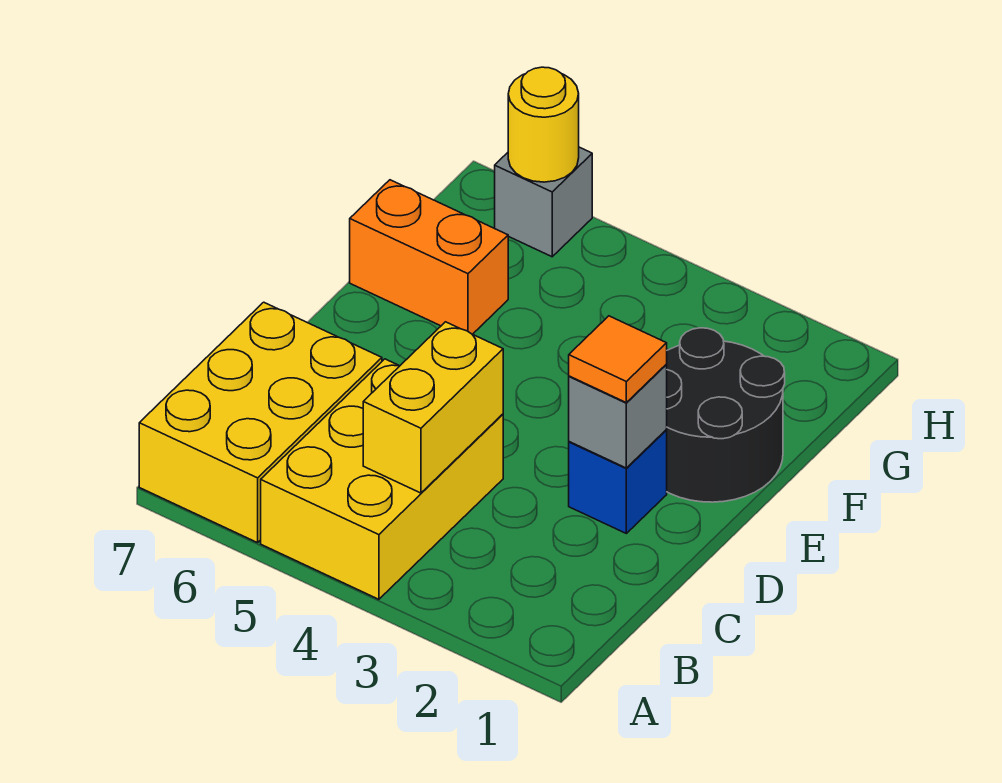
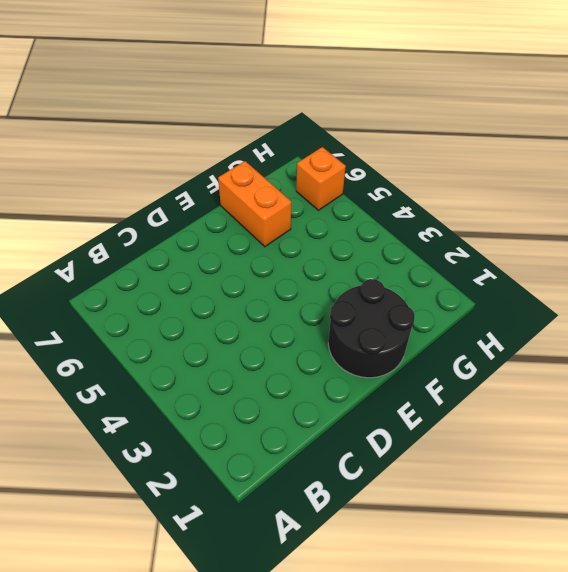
orange 1x1 brick [296,147,346,210] -> grey 1x1 brick [495,147,592,257]
none -> yellow 2x3 brick [261,359,503,599]
none -> yellow 2x3 brick [139,302,382,543]

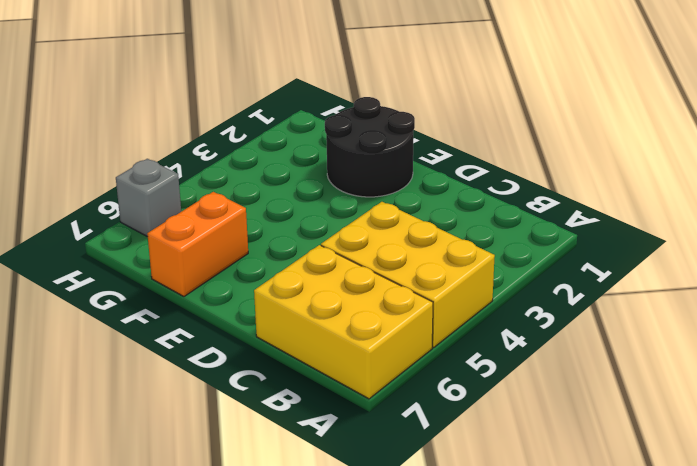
none -> blue 1x1 brick [569,430,667,533]
none -> yellow 1x2 brick [363,322,503,493]

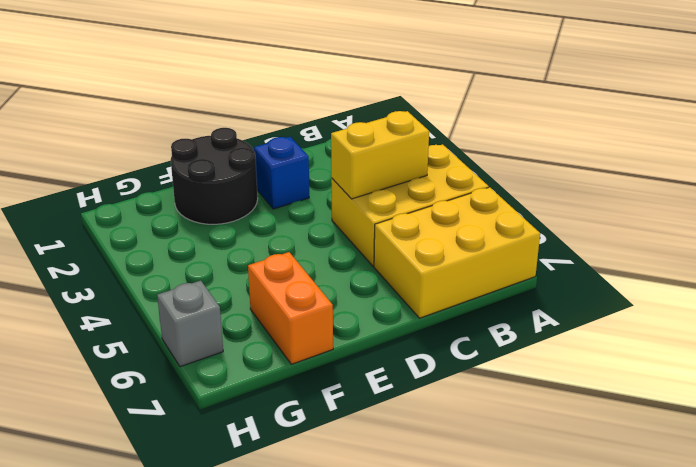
none -> grey 1x1 brick [569,365,667,468]
none -> yellow 1x1 round brick [508,67,579,182]

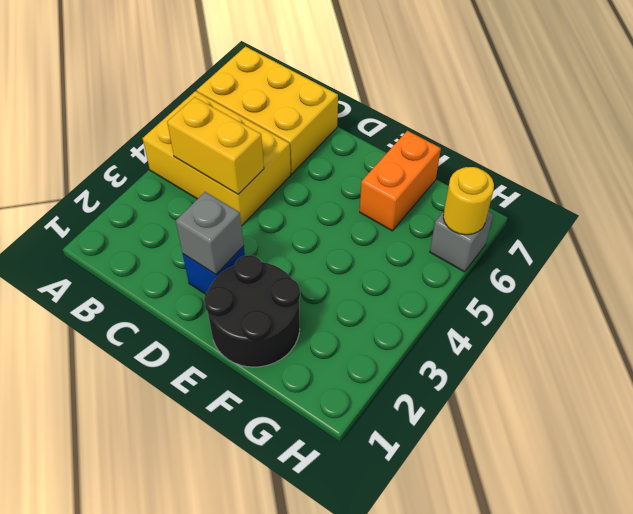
none -> orange 1x1 tile [569,316,667,402]

